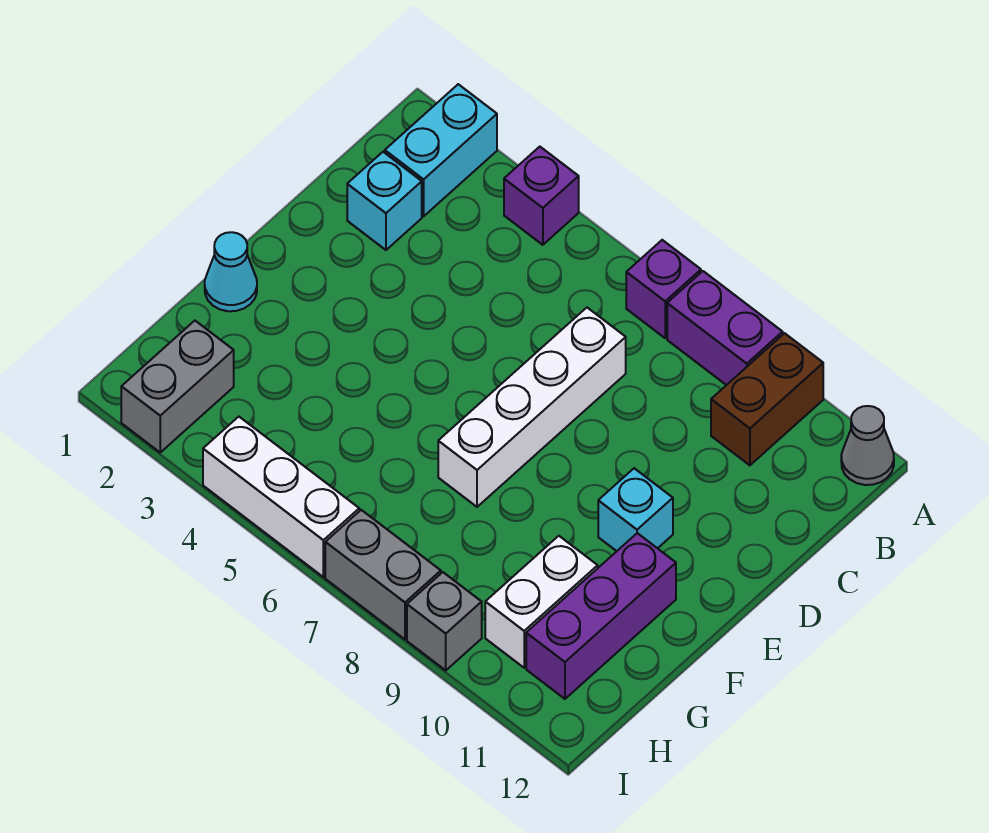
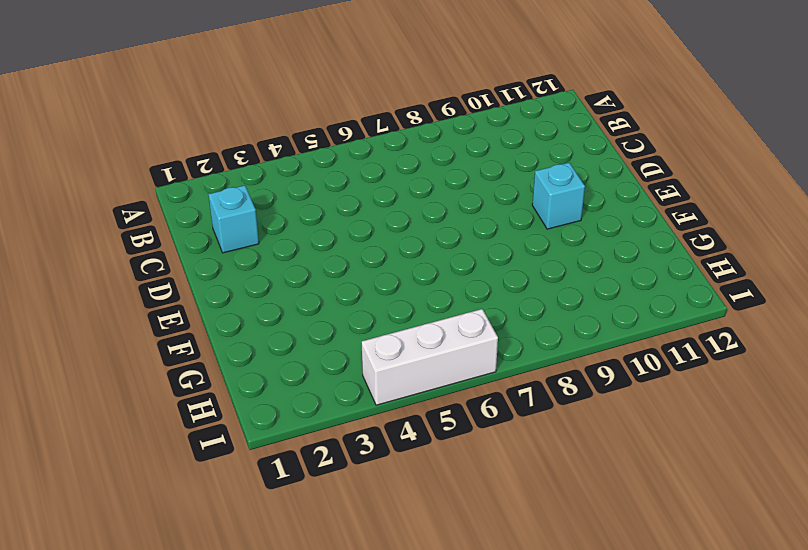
none -> cyan 1x2 brick [385,84,497,216]
none -> purple 1x1 brick [504,147,579,245]
none -> purple 1x1 brick [626,240,701,338]

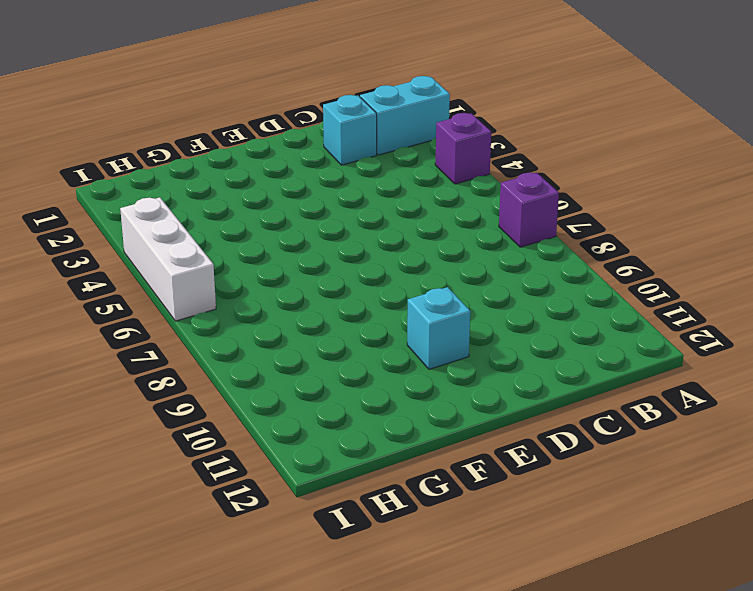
none -> purple 1x2 brick [667,271,783,385]
none -> brown 1x2 brick [711,333,823,465]
none -> grey 1x1 cone [841,406,894,485]

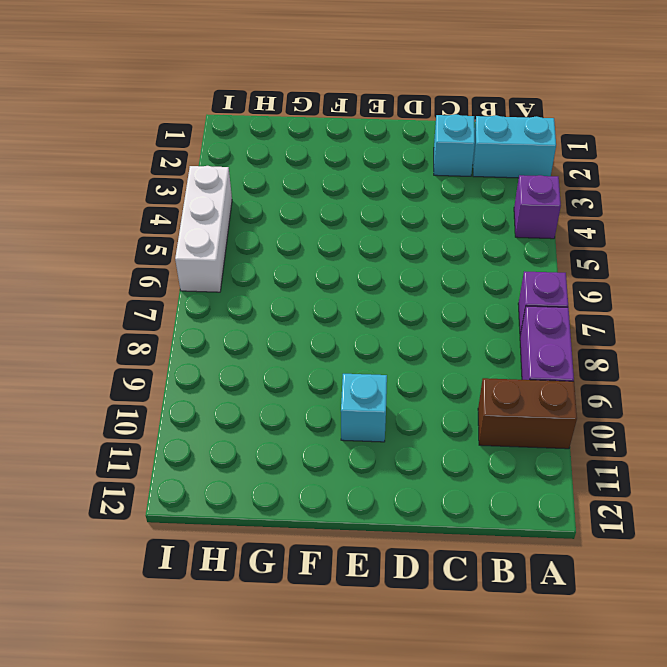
none -> grey 1x1 cone [841,406,894,485]
none -> white 1x4 brick [438,308,626,507]
none -> cyan 1x1 cone [205,232,257,311]

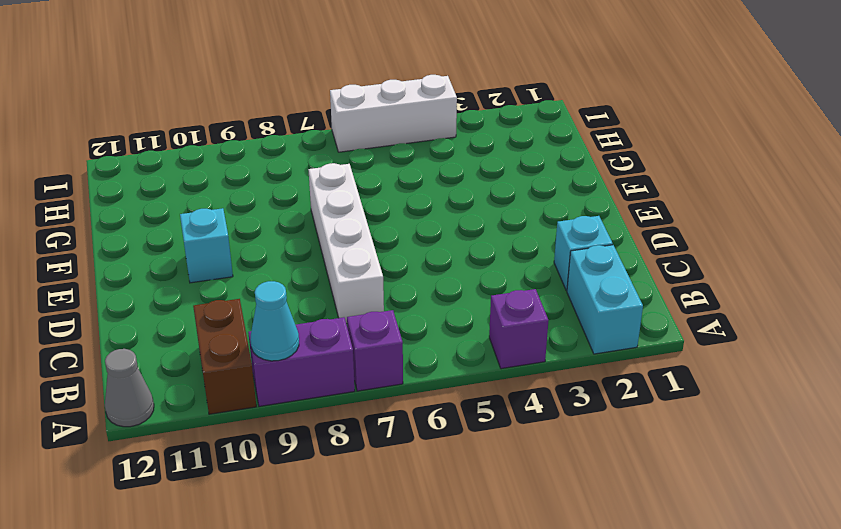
cyan 1x1 cone [250,281,299,361] -> cyan 1x1 cone moved to [205,232,257,311]
none -> purple 1x3 brick [526,533,676,699]
none -> white 1x2 brick [485,536,598,668]
none -> grey 1x2 brick [121,321,234,452]

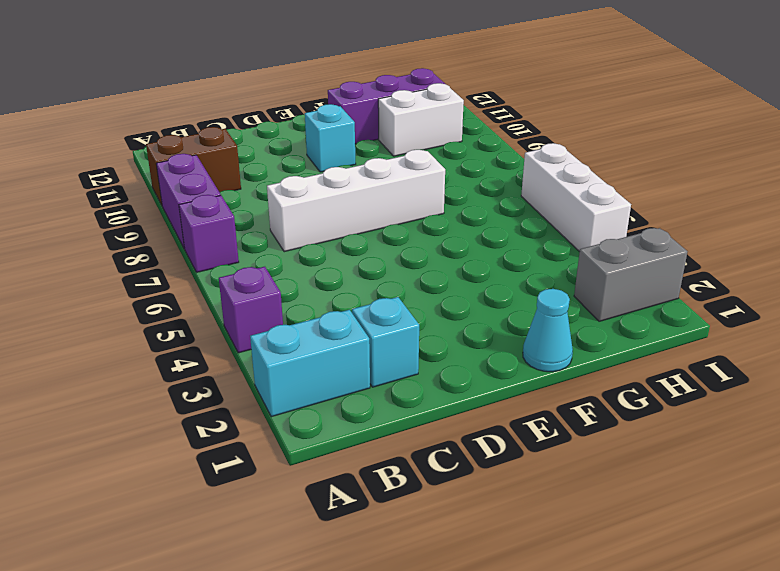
none -> grey 1x1 cone [841,406,894,485]
none -> grey 1x2 brick [325,510,441,639]
none -> grey 1x1 brick [407,572,482,670]

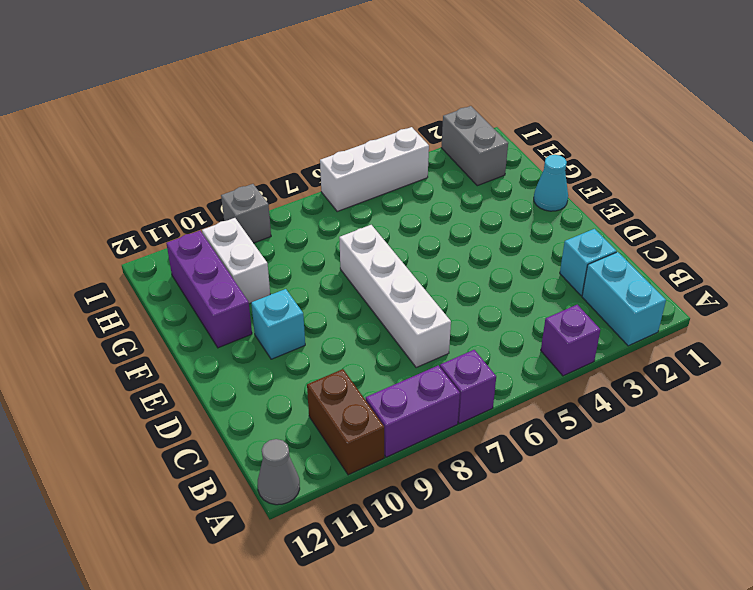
none -> grey 1x2 brick [325,510,441,639]

